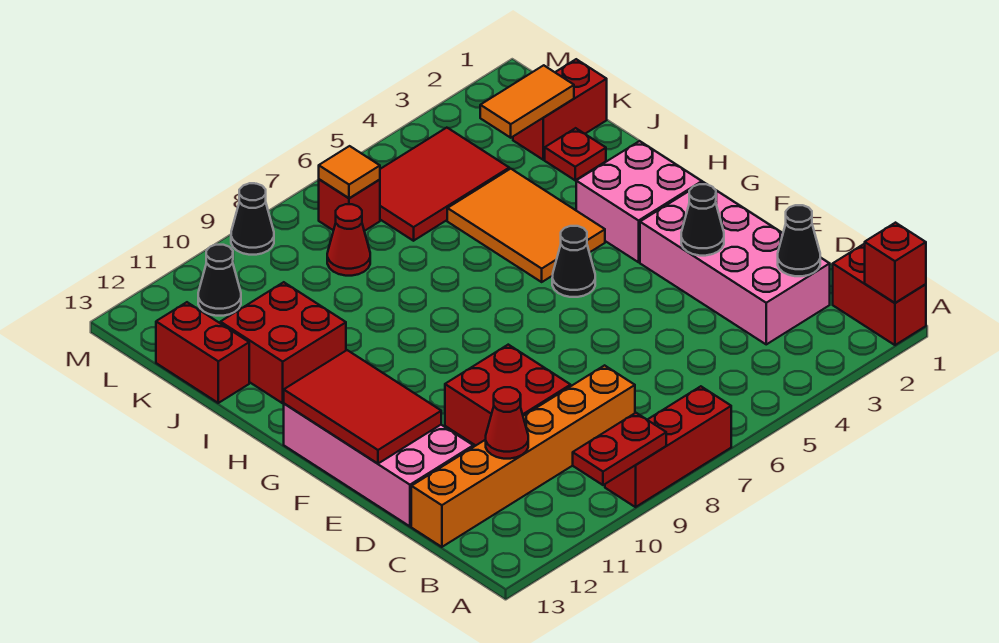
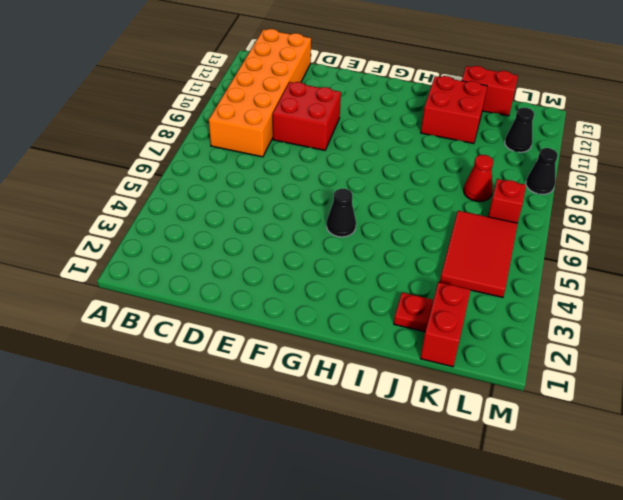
orange 2x6 brick [209,29,311,157] -> orange 1x6 brick [411,365,635,547]
none -> red 1x2 brick [833,244,926,345]
none -> red 1x3 brick [605,386,731,507]
none -> pink 2x4 brick [640,182,830,344]

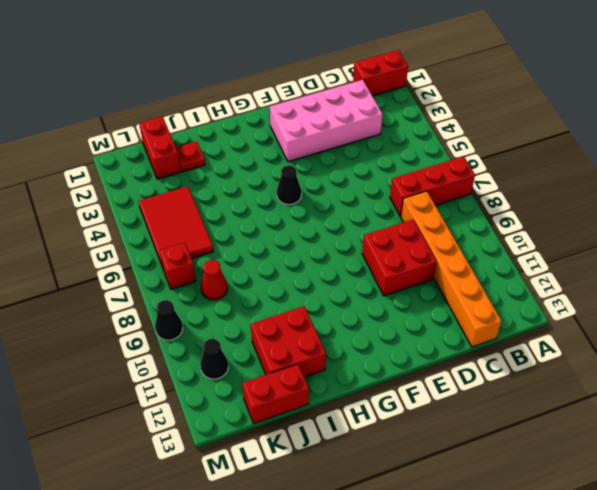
red 1x3 brick [390,156,475,216] -> red 1x3 brick turned to [605,386,731,507]
none -> pink 2x4 brick [284,404,473,526]
none -> pink 2x2 brick [576,141,702,262]
none -> orange 2x3 tile [447,169,605,282]

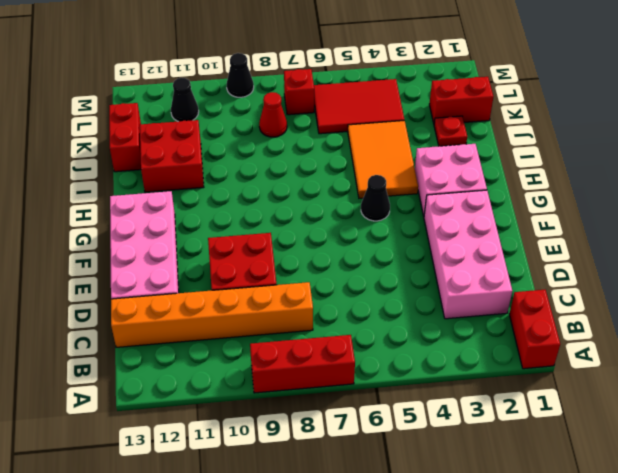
none -> red 1x1 brick [865,223,926,303]
none -> red 1x2 plate [573,413,666,485]
none -> black 1x1 cone [778,205,821,276]

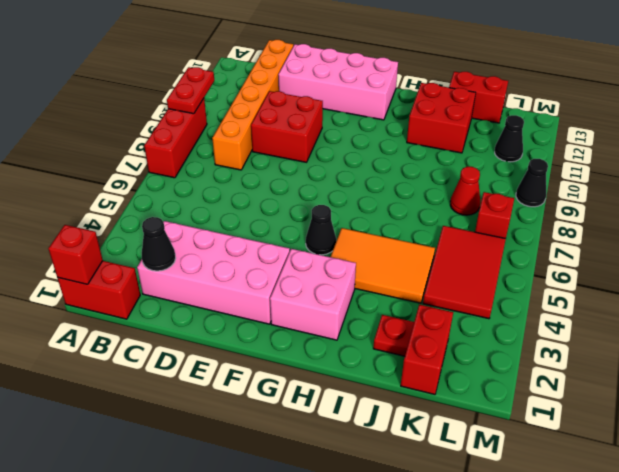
none -> red 1x1 cone [486,387,528,459]
none -> black 1x1 cone [681,184,724,256]
none -> red 2x3 tile [284,350,441,464]

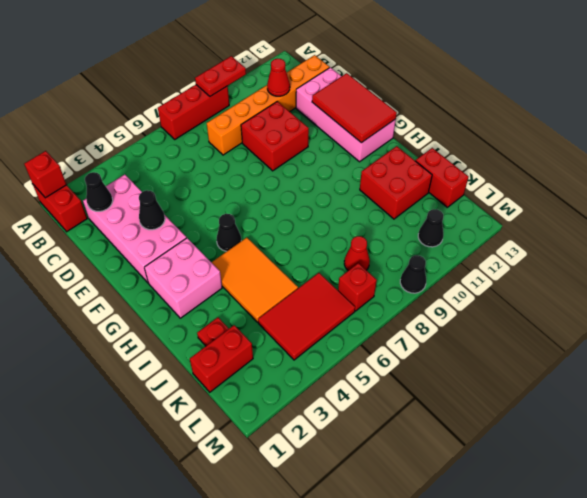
none -> orange 1x2 tile [480,65,574,138]
none -> orange 1x1 tile [319,146,380,198]

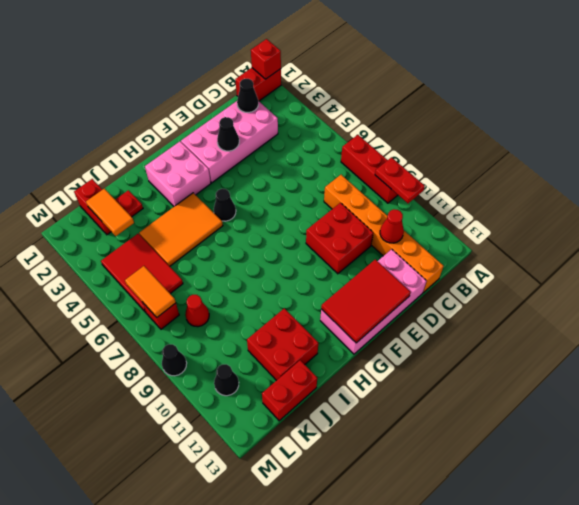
orange 1x2 tile [125,266,176,317] -> orange 1x1 tile [319,146,380,198]

